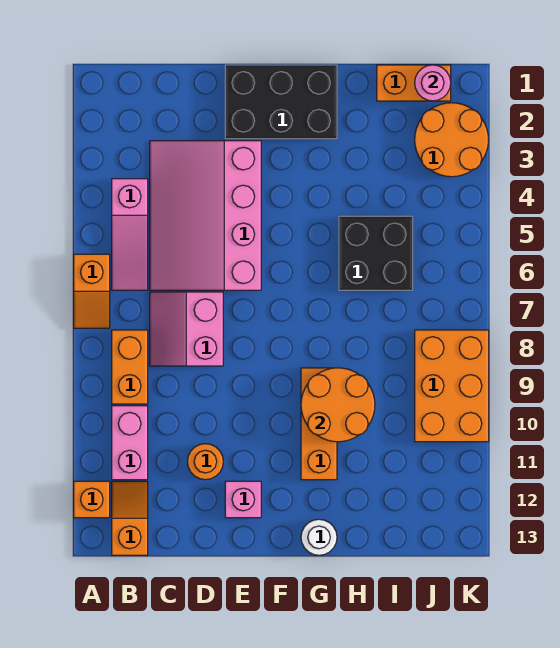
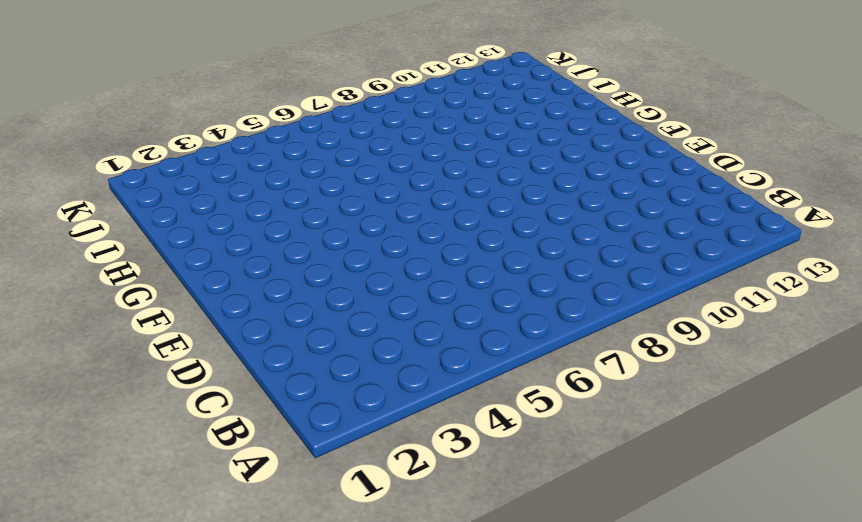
none -> orange 1x2 slope [74,254,110,328]
none -> orange 1x1 brick [74,481,110,518]
none -> pink 1x3 slope [112,179,148,290]

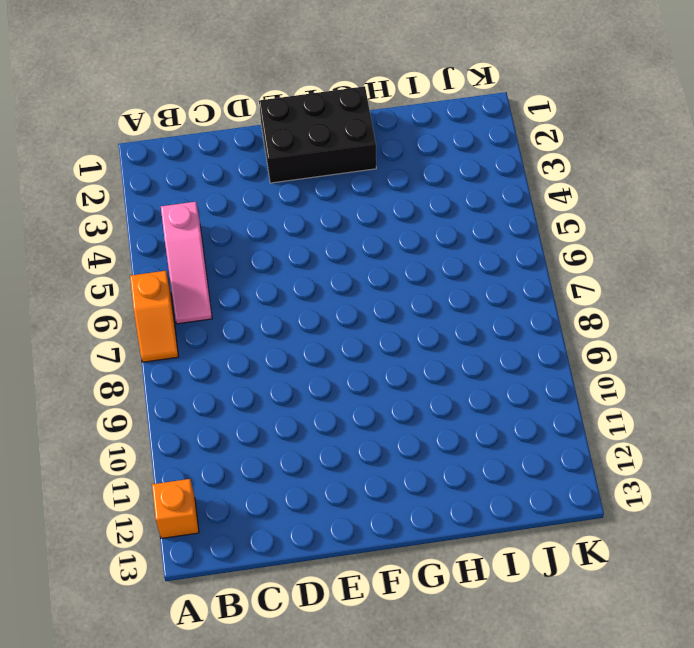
none -> orange 1x2 brick [112,330,148,404]
none -> pink 1x2 brick [112,406,148,480]
none -> orange 1x2 slope [112,481,148,555]

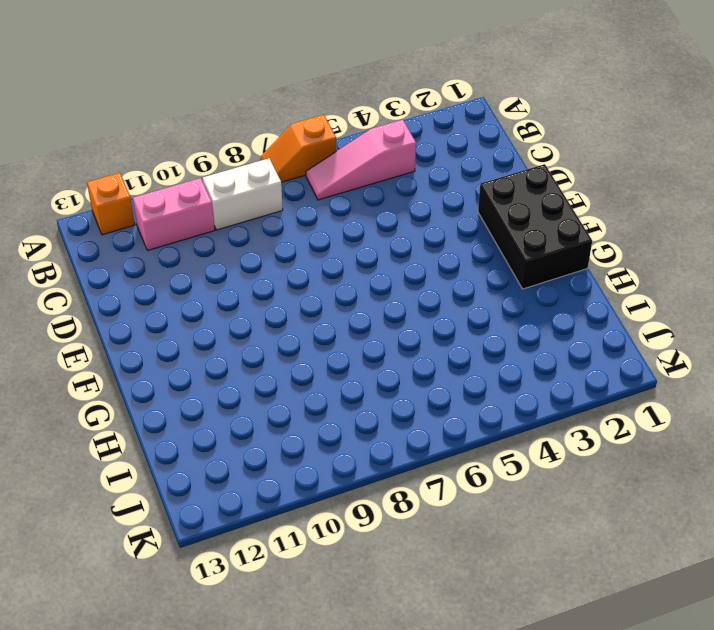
white 1x2 brick [203,158,283,230] -> orange 1x2 brick [112,330,148,404]
none -> orange 1x2 slope [112,481,148,555]
none -> pink 3x4 slope [150,141,261,290]
none -> pink 2x2 slope [150,292,223,366]

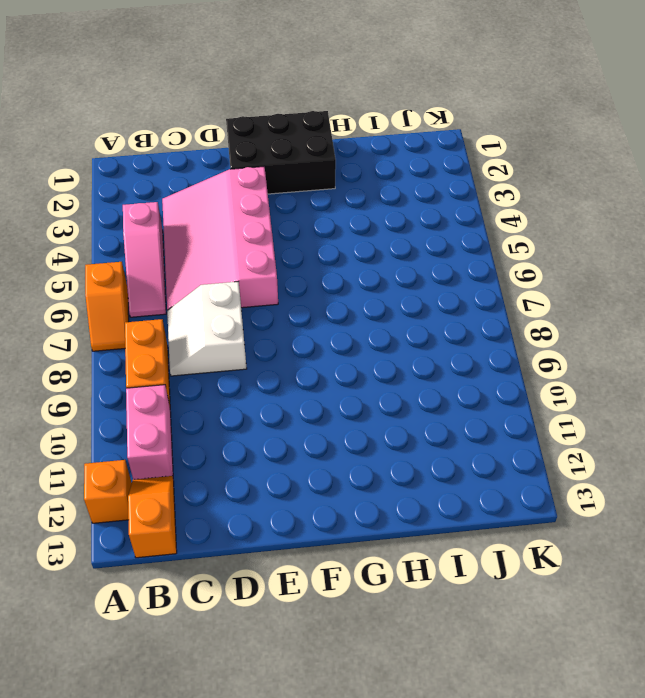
white 2x2 slope [167,282,247,376] -> pink 2x2 slope [150,292,223,366]
none -> orange 1x1 round brick [187,444,223,480]
none -> pink 1x1 brick [225,481,261,518]
none -> orange 1x3 brick [301,368,337,480]

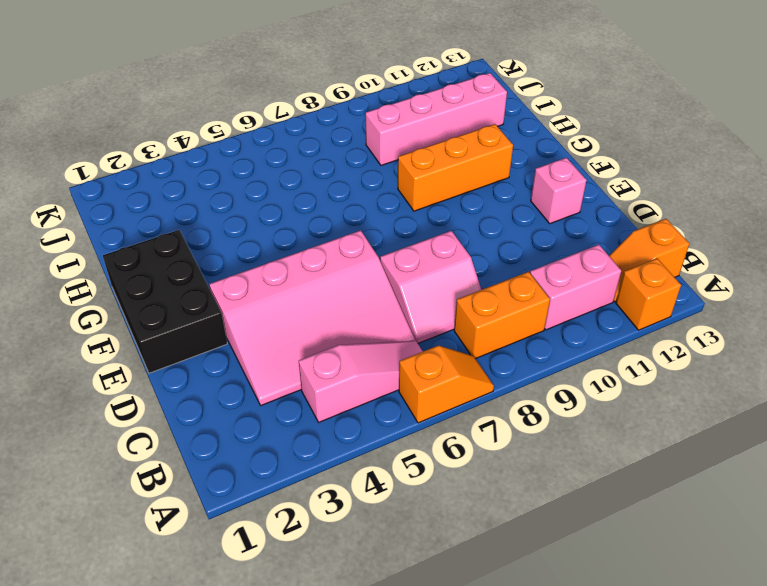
pink 1x4 brick [366,73,507,165] -> none
none -> orange 1x1 round brick [187,444,223,480]
none -> white 1x1 round brick [301,519,337,555]
none -> black 2x2 brick [339,216,413,290]

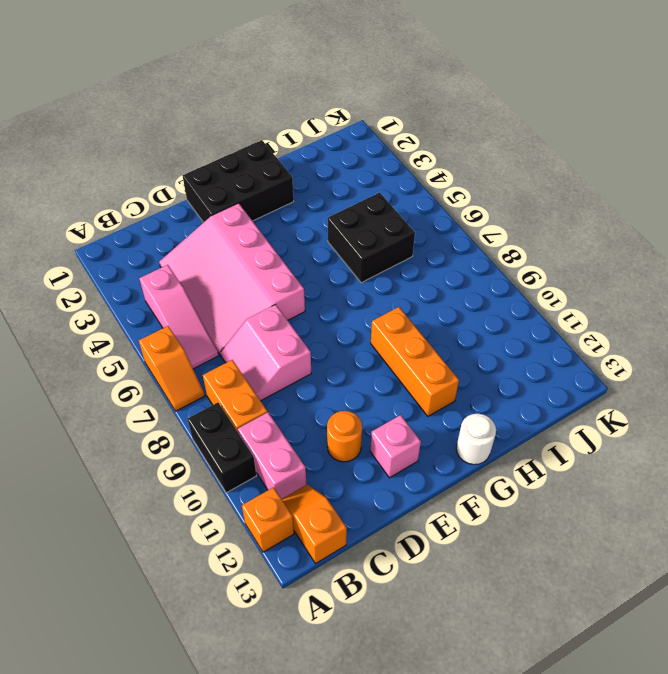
black 1x2 brick [188,403,256,493] -> none
none -> orange 1x2 brick [377,65,451,101]
none -> orange 2x2 round brick [415,103,489,177]
none -> orange 2x3 brick [415,330,489,442]

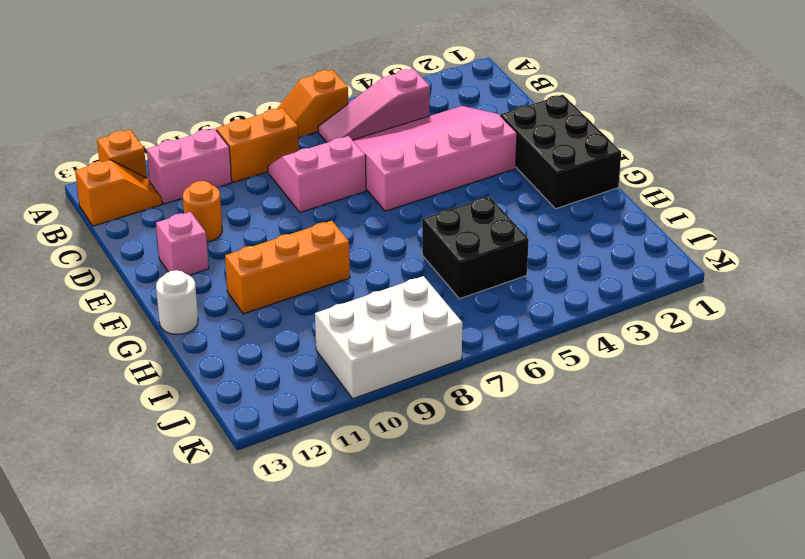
white 2x3 brick [315,276,463,399] -> orange 2x3 brick [415,330,489,442]
none -> orange 1x2 brick [377,65,451,101]
none -> orange 2x2 round brick [415,103,489,177]
none -> orange 2x2 round brick [301,368,375,442]

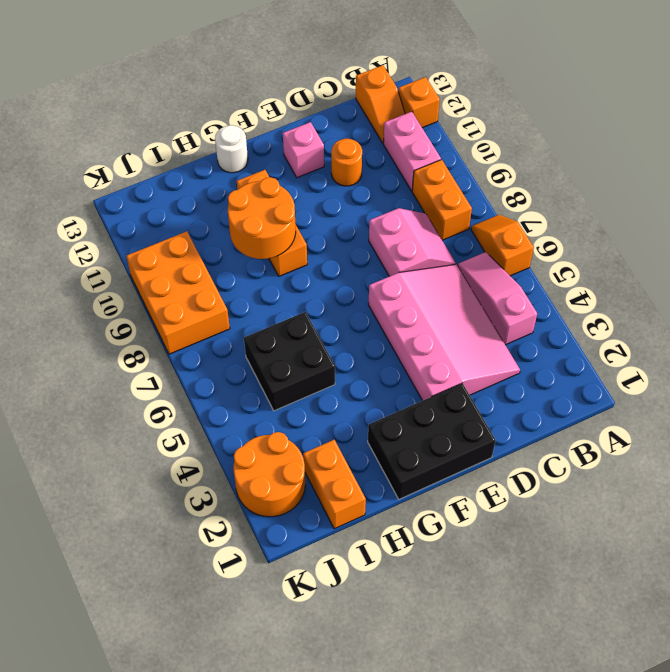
orange 1x2 brick [303,439,366,529] -> orange 1x2 brick turned to [377,65,451,101]
none -> pink 1x1 round brick [415,65,451,101]

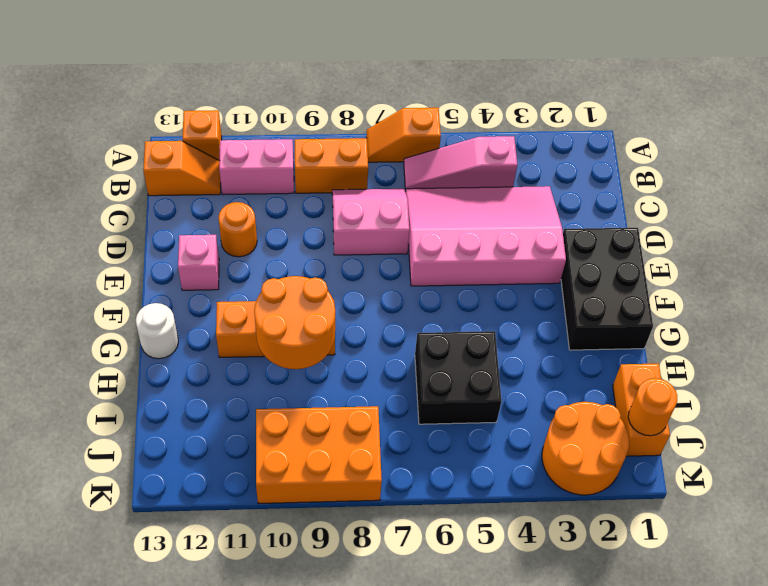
orange 1x1 round brick [628,378,677,436] -> pink 1x1 round brick [415,65,451,101]

